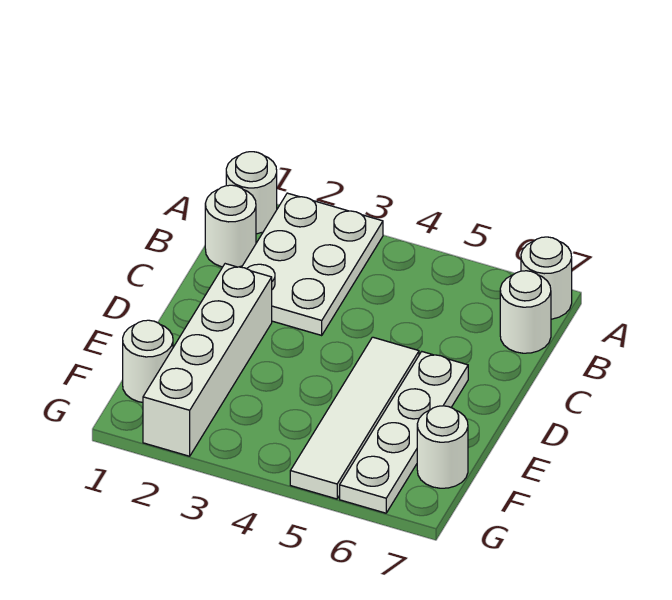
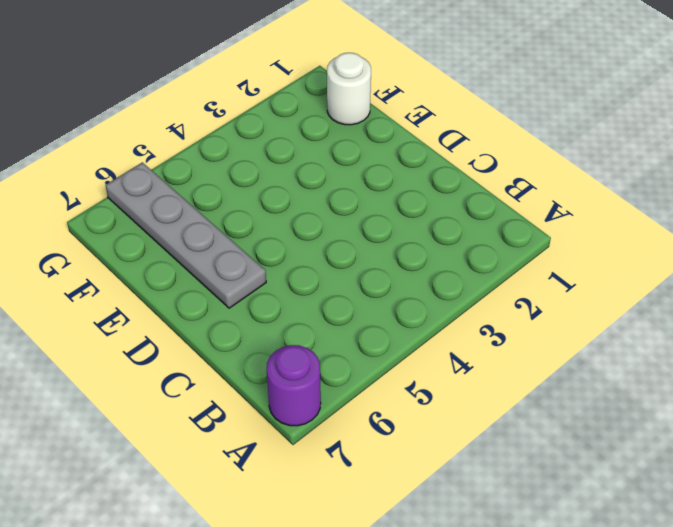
purple 1x1 round brick [267,345,321,426] -> white 1x1 round brick [521,237,572,319]
grey 1x4 plate [106,162,266,308] -> white 1x4 plate [340,352,468,513]
none -> white 1x1 round brick [226,152,277,234]
none -> white 2x3 plate [242,193,383,335]

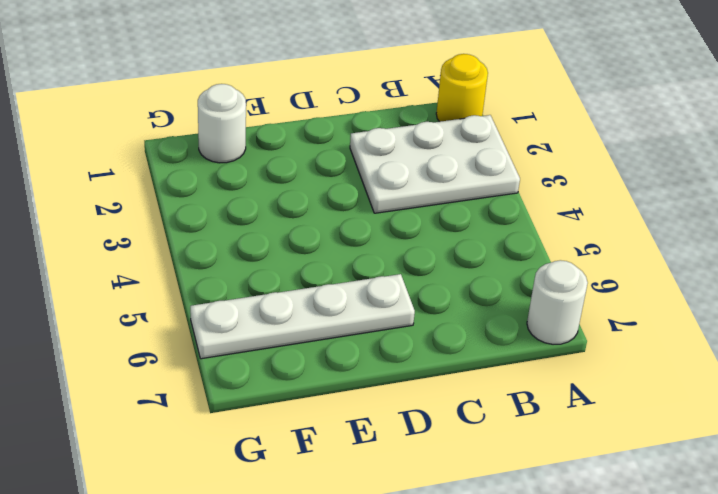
yellow 1x1 round brick [436,54,488,122] -> white 1x1 round brick [226,152,277,234]
none -> white 1x1 round brick [205,185,256,267]
none -> white 1x1 round brick [500,271,551,353]

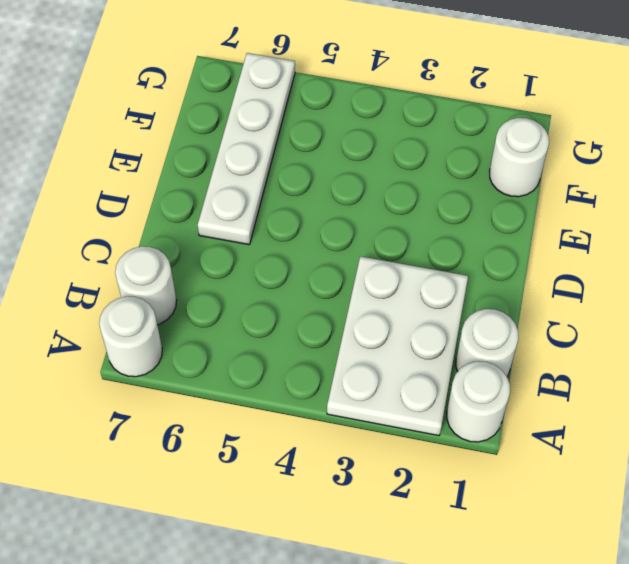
none -> white 1x4 brick [143,264,272,456]
none -> white 1x4 tile [290,337,419,499]

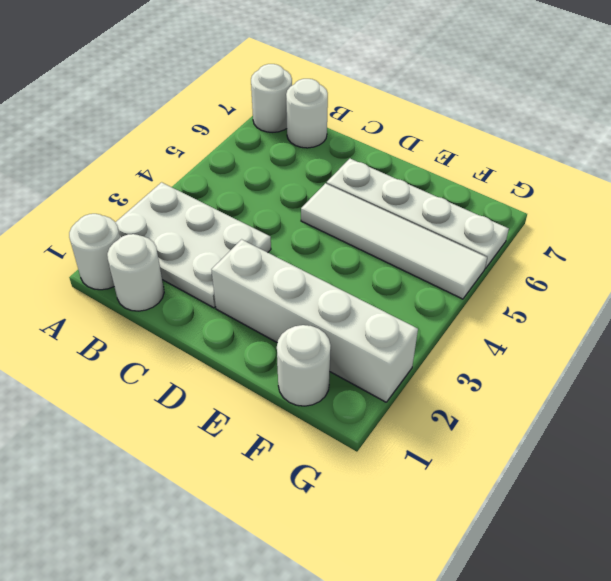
none -> white 1x1 round brick [417,406,468,488]

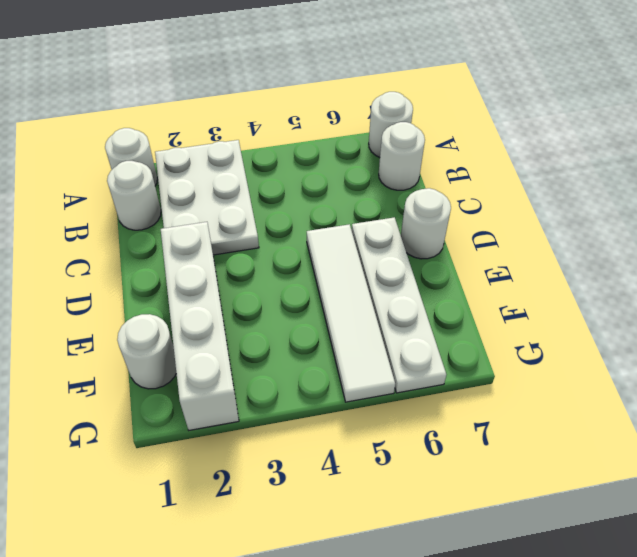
white 1x1 round brick [401,188,451,259] -> white 1x1 round brick moved to [417,406,468,488]

